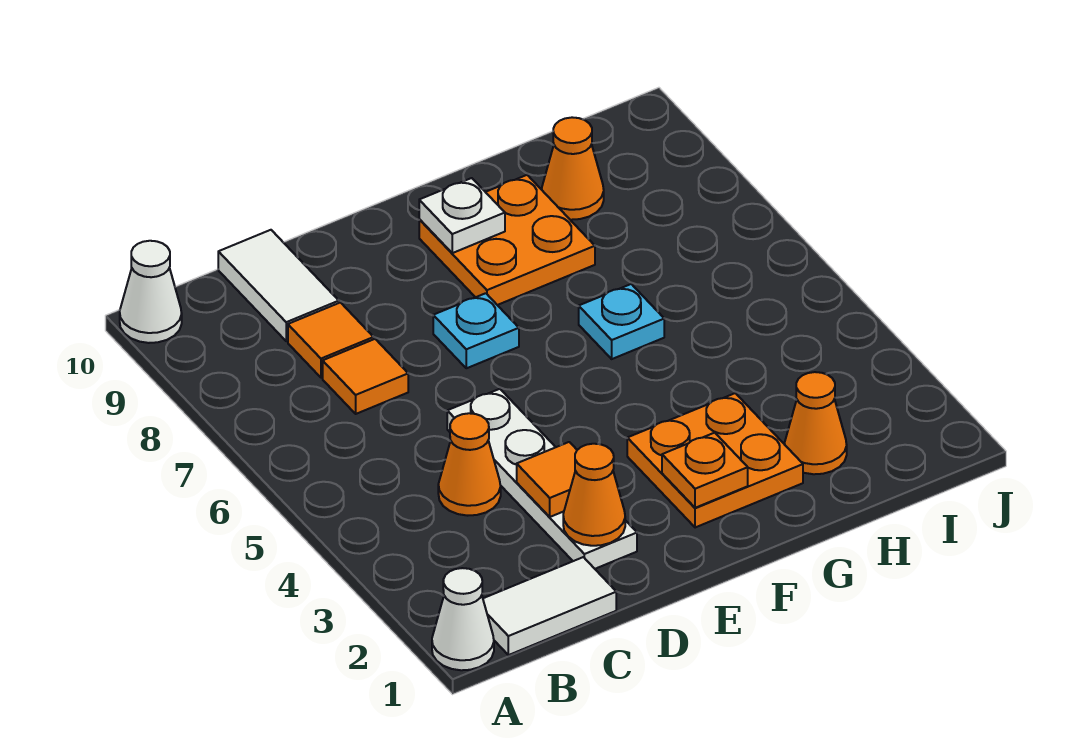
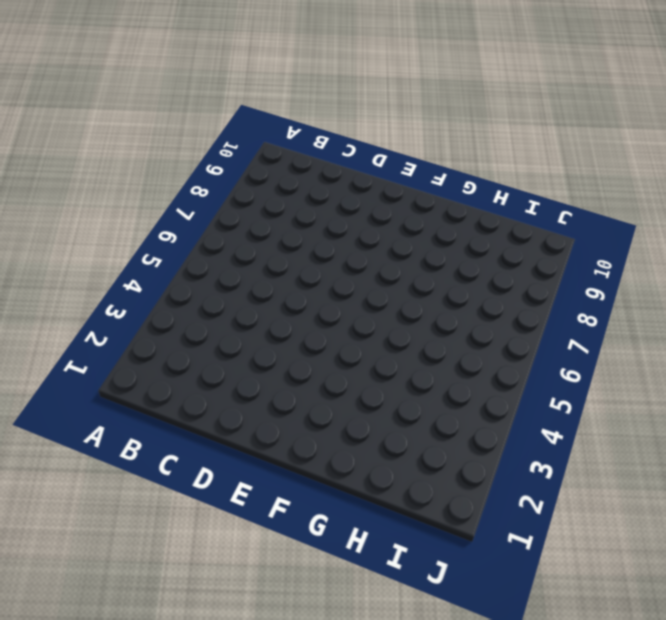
none -> white 1x1 cone [432,568,494,670]
none -> white 1x1 cone [120,241,182,343]
none -> white 1x2 tile [483,557,616,655]

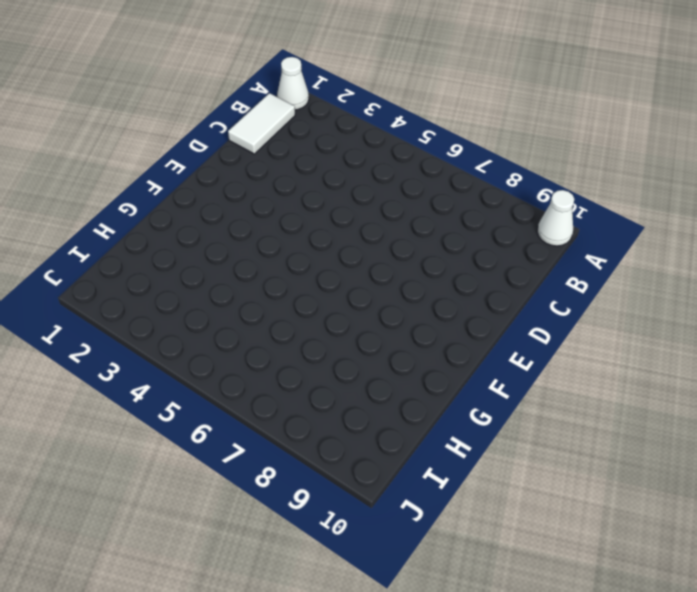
none -> orange 1x1 cone [438,413,501,516]
none -> orange 1x1 tile [323,339,408,414]
none -> orange 1x1 tile [288,303,374,378]

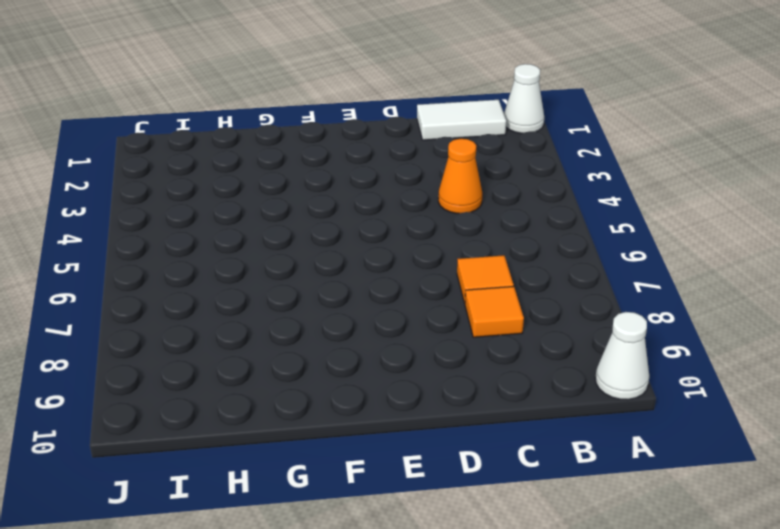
none -> white 1x2 tile [218,230,339,341]
none -> white 1x4 plate [447,389,637,569]
none -> cyan 1x1 plate [433,293,519,368]

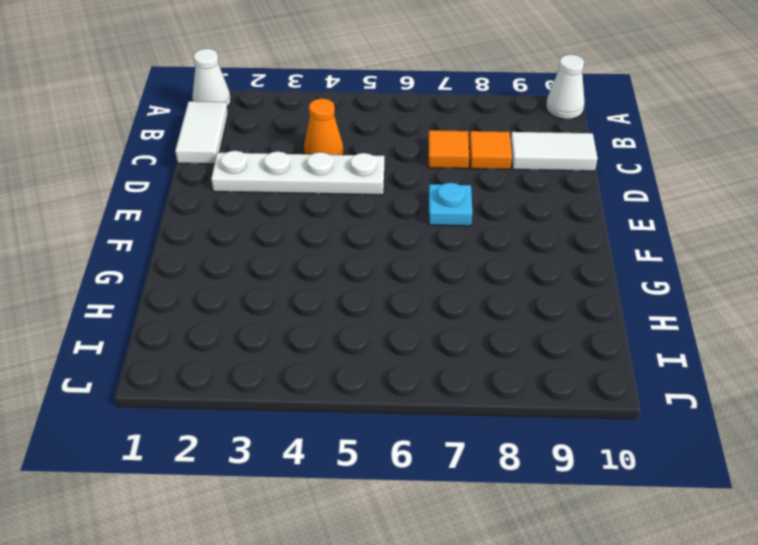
none -> orange 2x2 plate [627,393,803,528]
none -> orange 2x2 plate [419,175,595,305]
none -> cyan 1x1 plate [579,284,664,359]

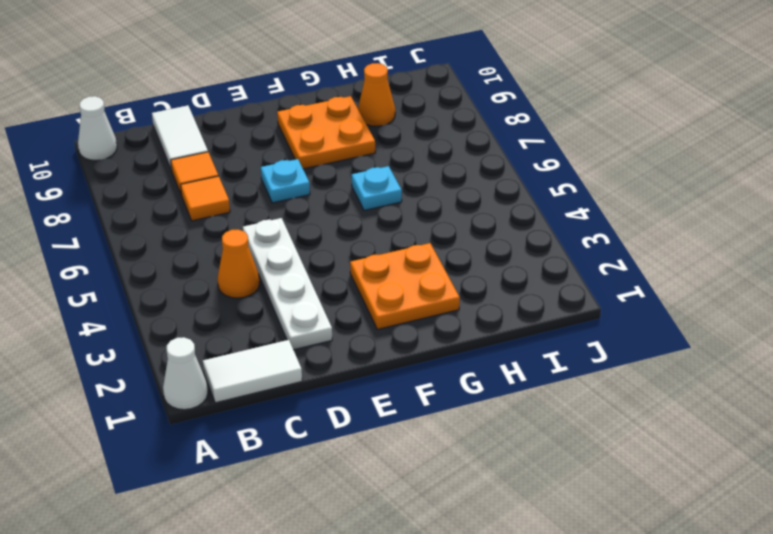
none -> orange 1x1 cone [785,372,847,474]
none -> orange 1x1 cone [563,444,625,546]
none -> orange 1x1 tile [517,442,577,517]

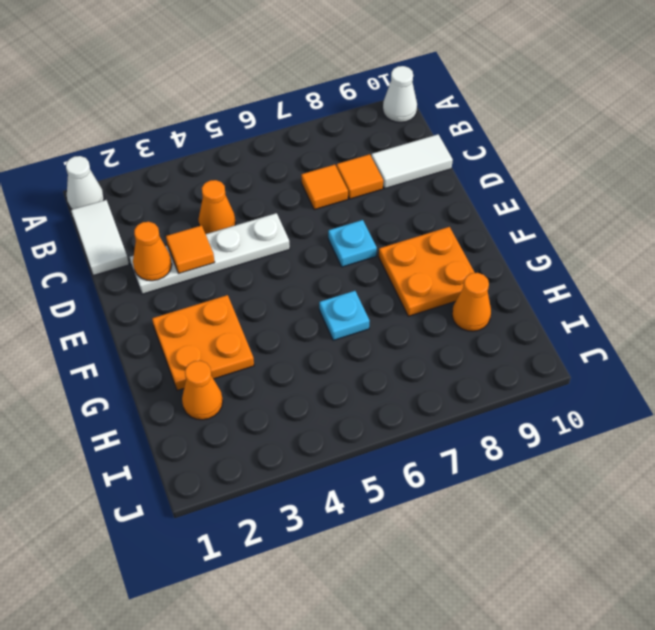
none -> orange 1x1 plate [662,433,748,508]
none -> white 1x1 plate [419,178,505,253]

